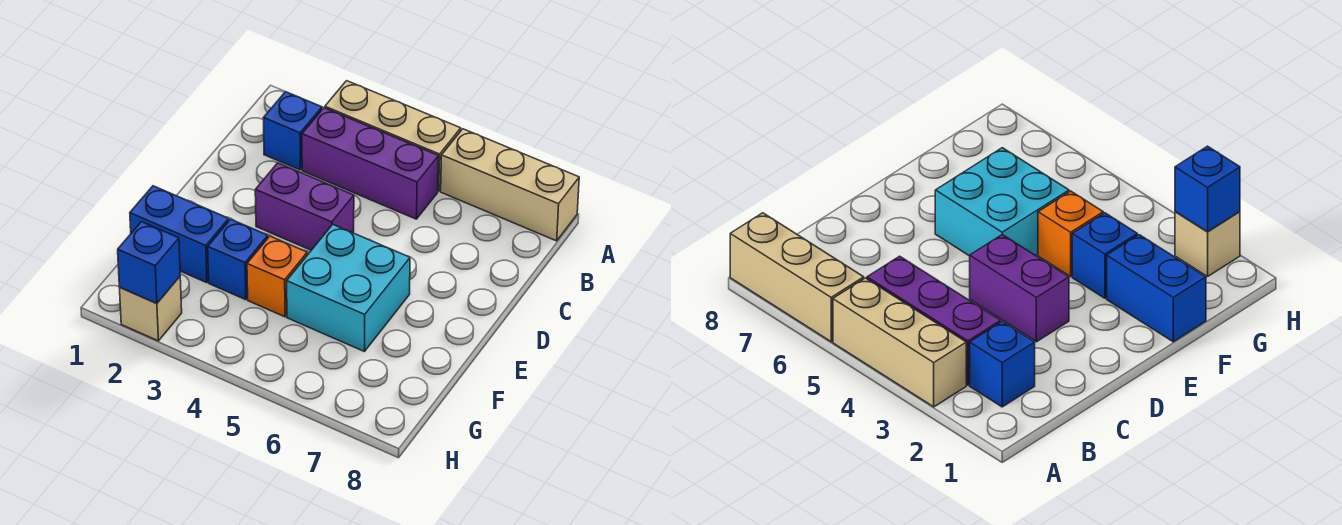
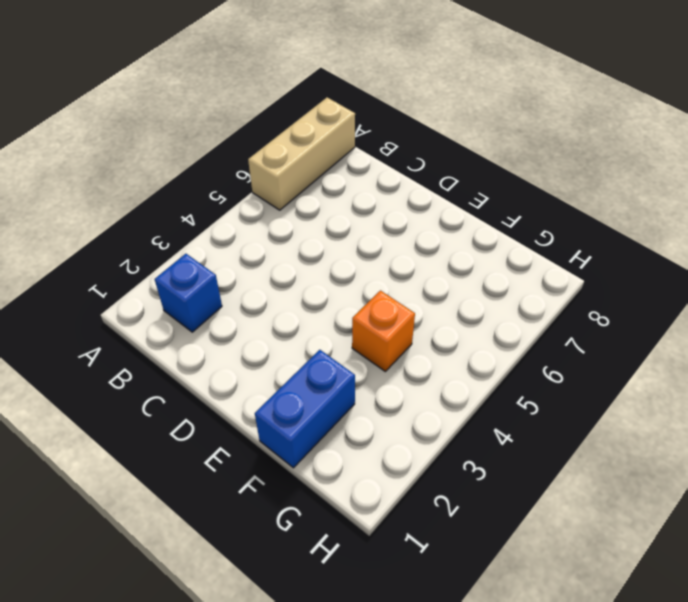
none -> tan 1x3 brick [325,81,461,191]
none -> purple 1x3 brick [302,108,439,219]

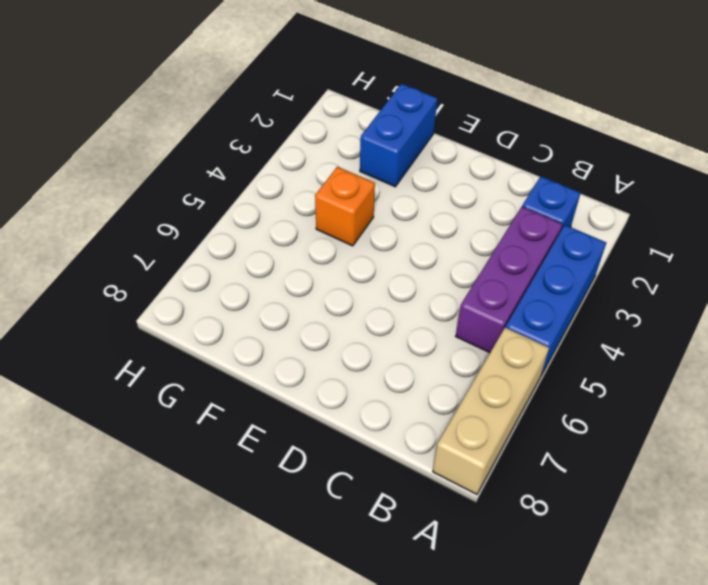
blue 1x3 brick [506,225,606,375] -> tan 1x3 brick [325,81,461,191]
none -> purple 1x2 brick [255,163,354,250]
none -> cyan 2x2 brick [287,224,410,352]

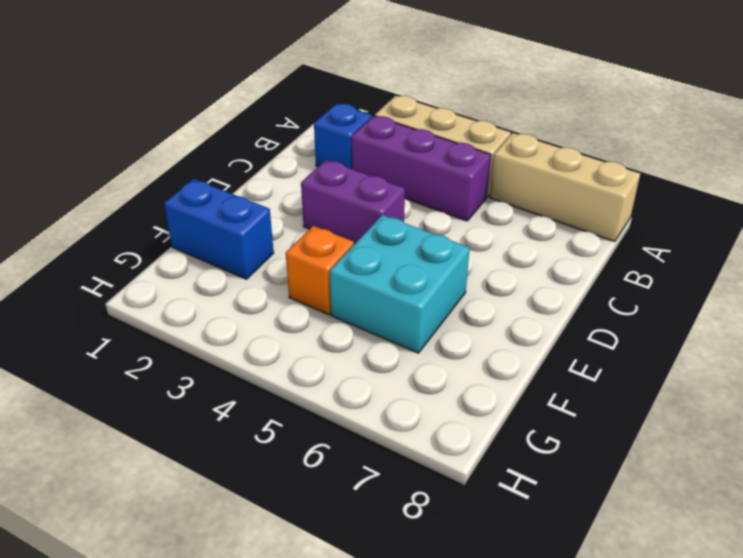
none -> blue 1x1 brick [208,219,268,300]
none -> tan 1x1 brick [120,277,182,341]

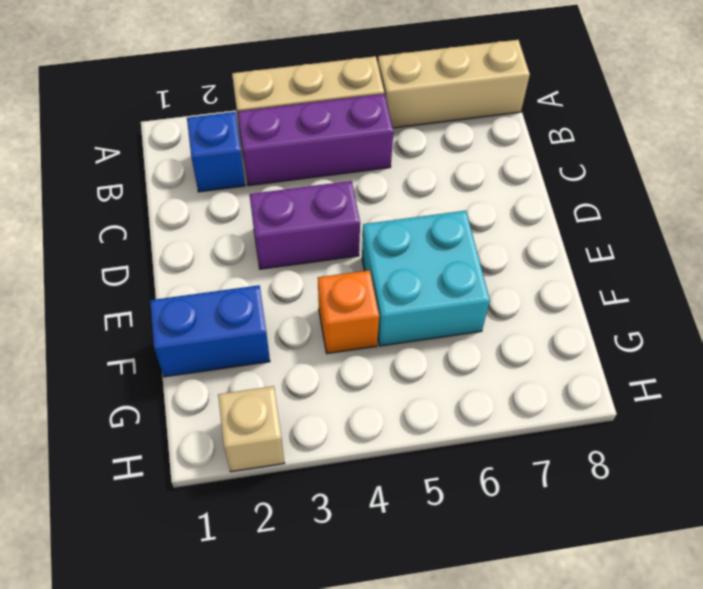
none -> blue 1x1 brick [208,219,268,300]
none -> blue 1x1 brick [118,222,180,304]

